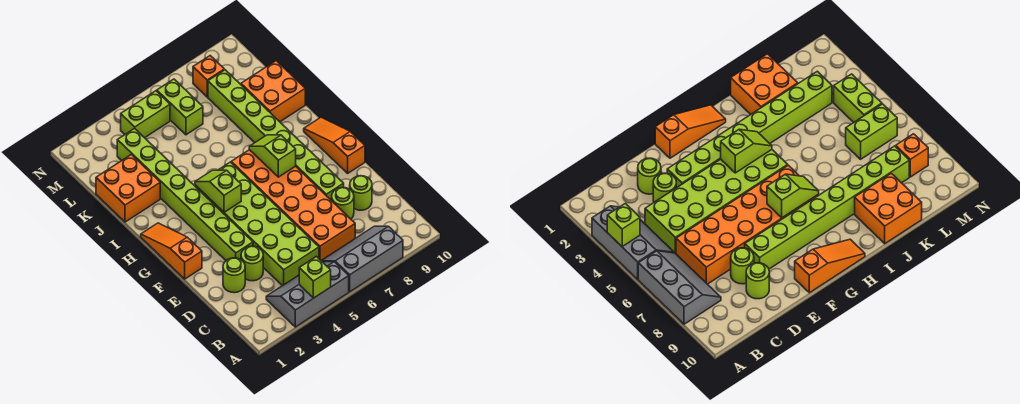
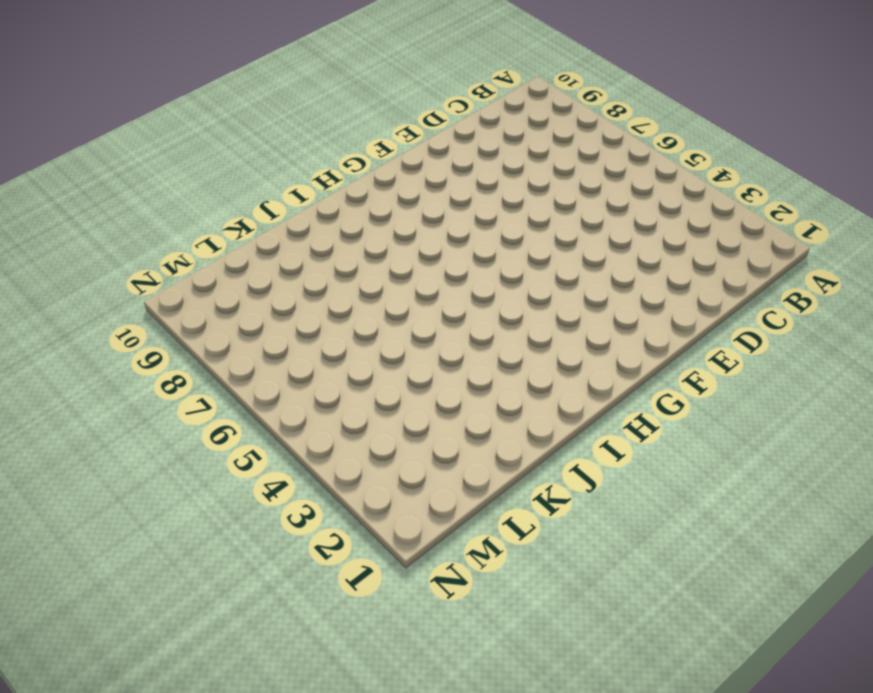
none -> grey 2x3 slope [266,262,349,327]
none -> grey 2x3 slope [321,226,403,292]
none -> lime 2x6 brick [195,162,319,286]

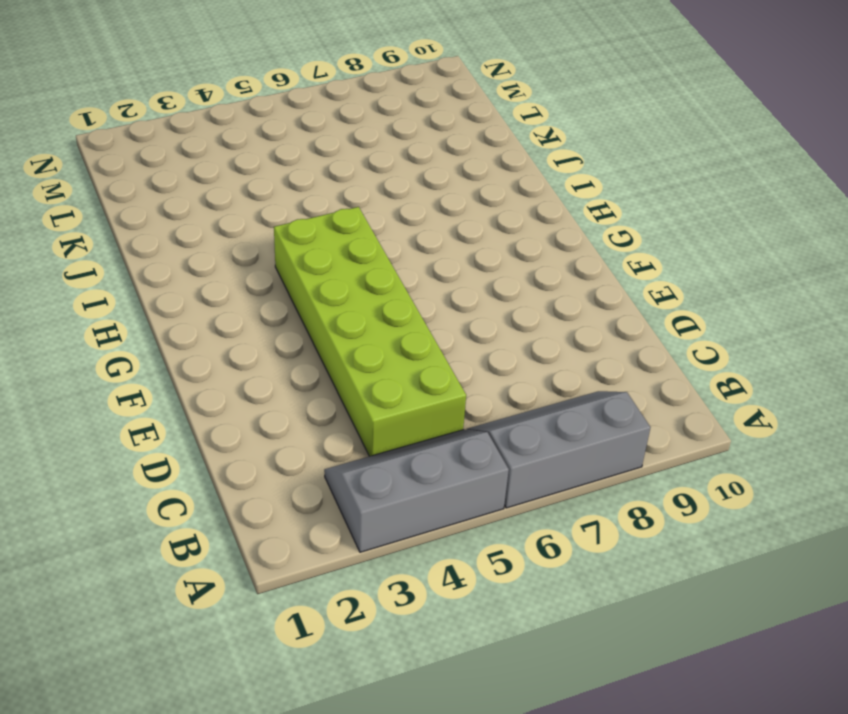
none -> orange 2x6 brick [231,150,355,260]
none -> lime 1x1 round brick [223,258,245,293]
none -> lime 1x1 round brick [241,246,263,281]

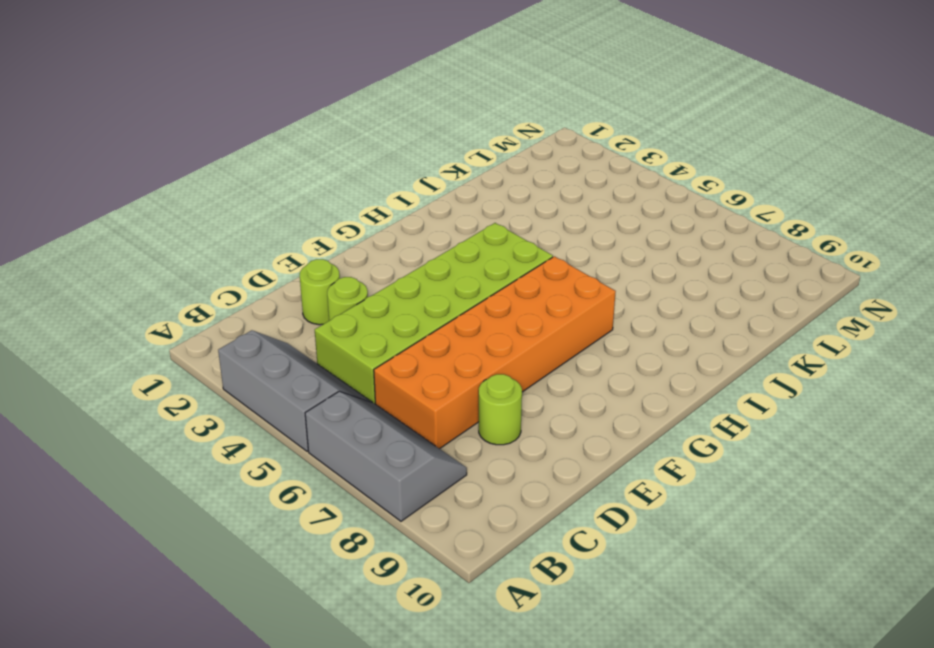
none -> lime 1x1 round brick [350,176,372,210]
none -> lime 1x8 brick [117,128,253,260]
none -> lime 1x8 brick [208,70,344,201]

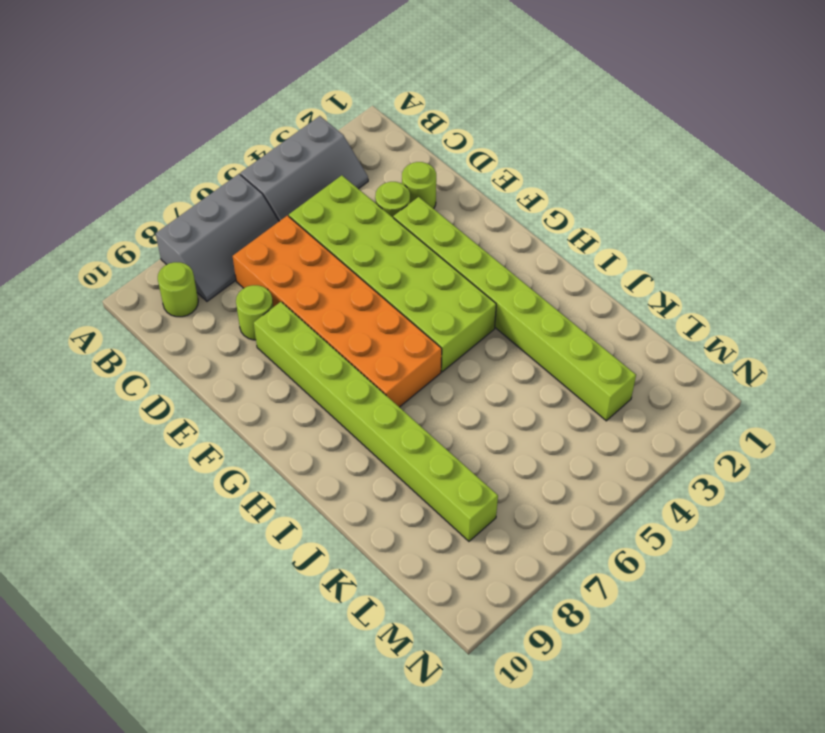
lime 1x1 round brick [158,262,198,317] -> lime 1x1 round brick moved to [350,176,372,210]
none -> orange 1x3 slope [141,223,202,279]
none -> orange 1x3 slope [304,117,365,173]
none -> orange 2x2 brick [96,155,160,222]

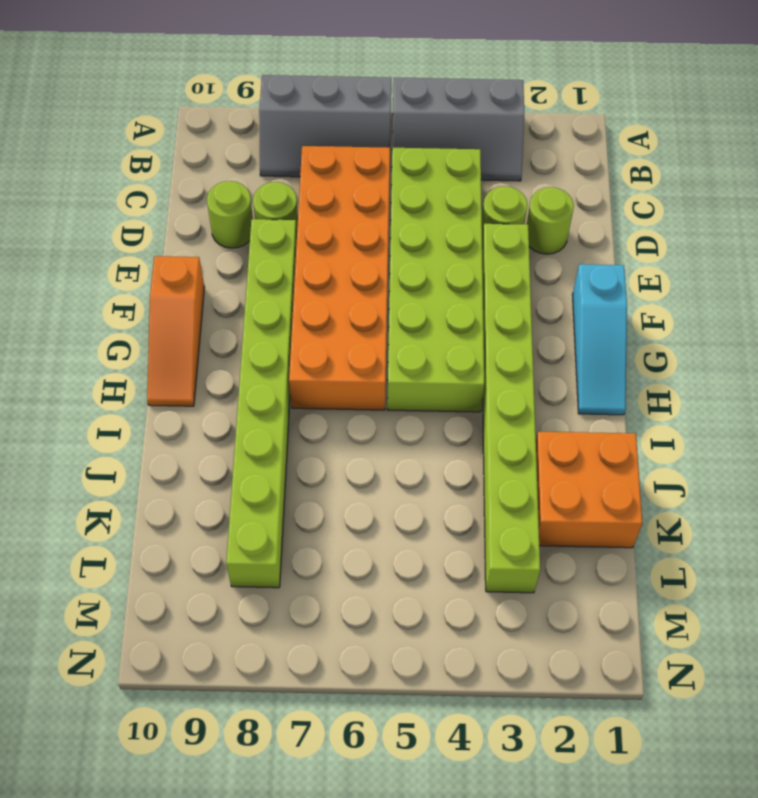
cyan 1x3 slope [572,264,627,415] -> orange 1x3 slope [141,223,202,279]
none -> orange 2x2 brick [241,61,305,122]
none -> lime 1x2 brick [157,79,203,135]
none -> lime 1x2 brick [121,91,170,138]

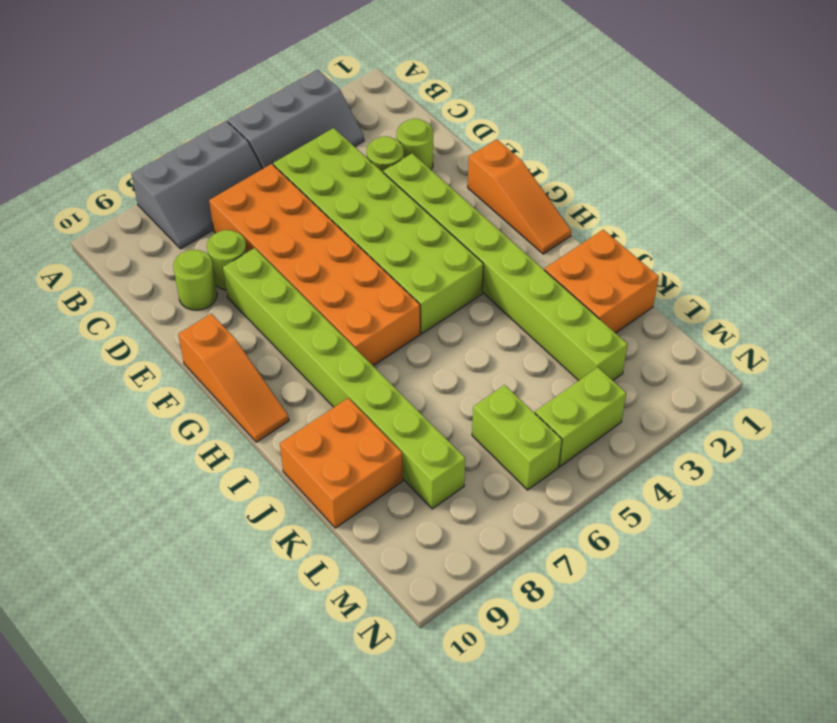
none -> orange 1x1 brick [193,56,224,97]
none -> lime 1x1 brick [299,257,331,298]
none -> lime 1x2 slope [195,170,241,212]

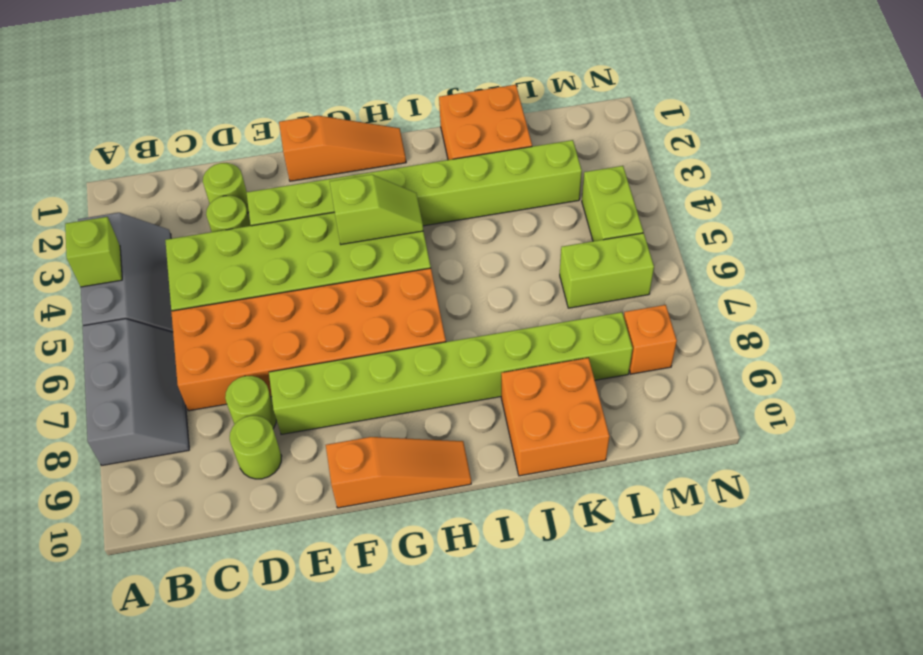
none -> lime 1x2 slope [249,135,296,177]

